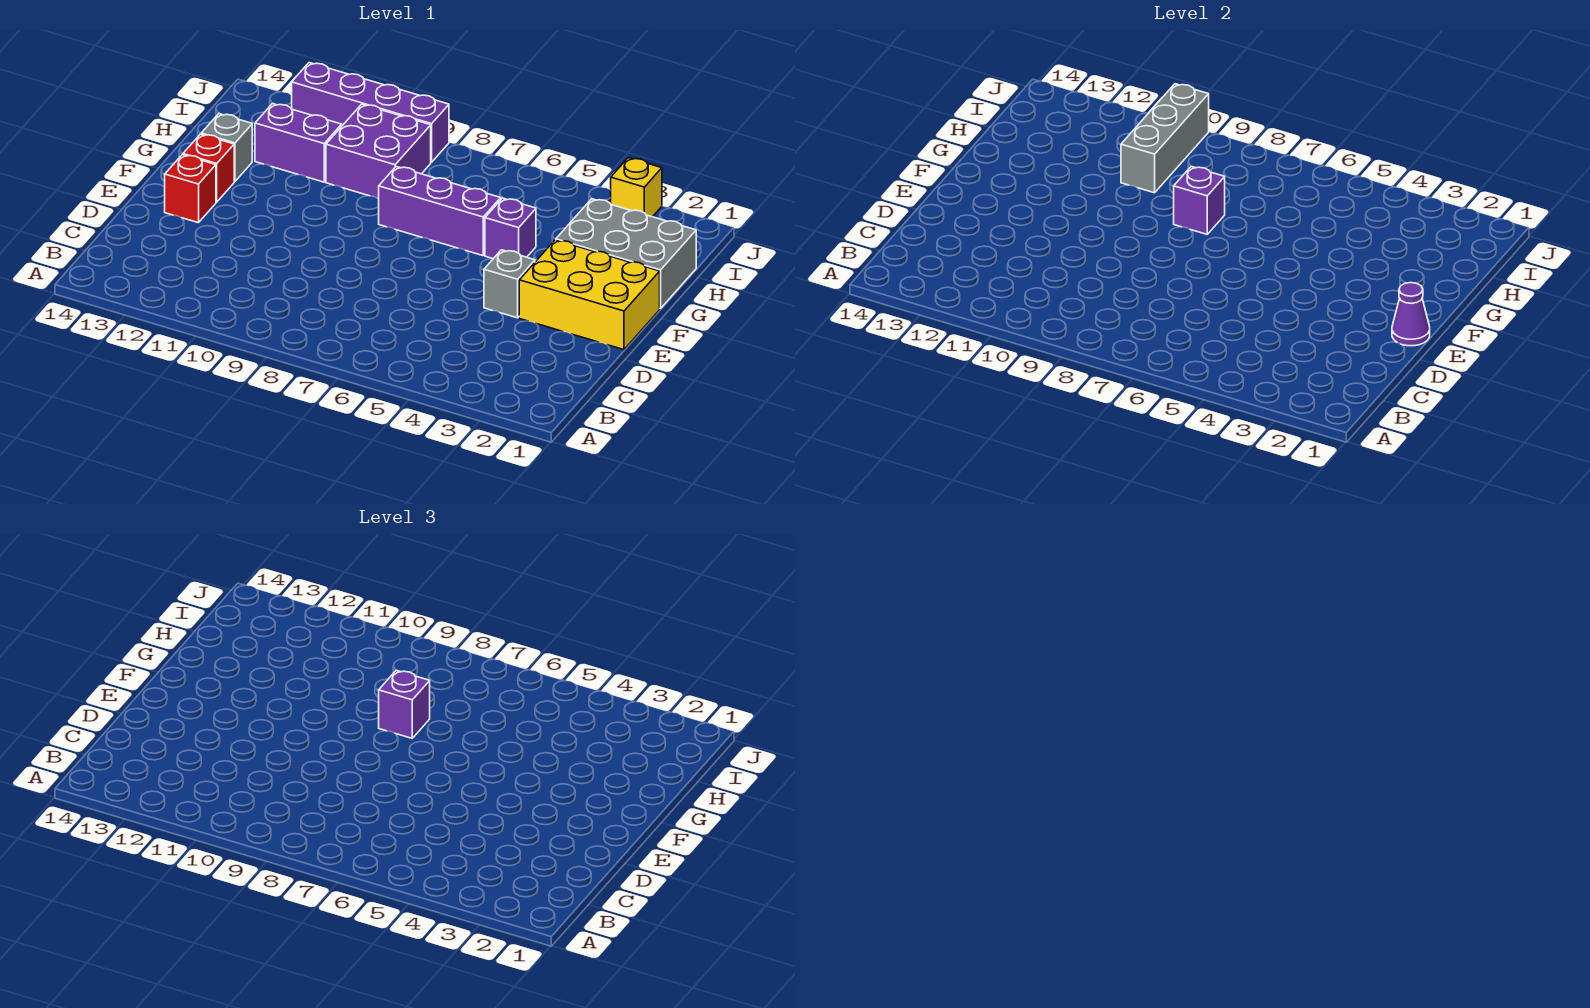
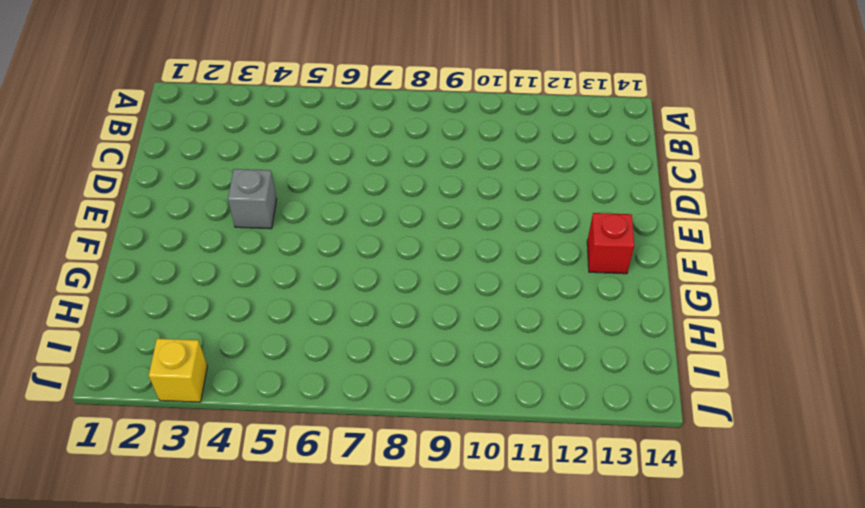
none -> yellow 2x3 brick [519,240,660,350]
none -> red 1x1 brick [165,155,216,223]
none -> grey 2x3 brick [556,199,696,309]

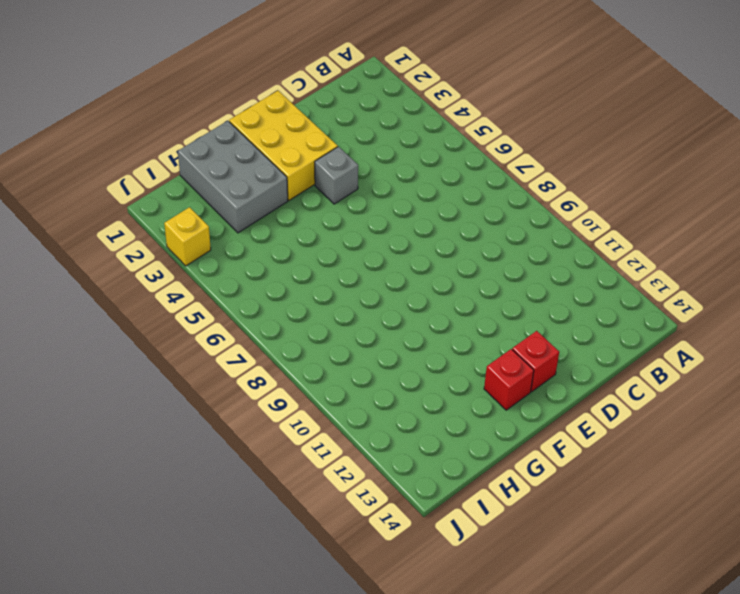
none -> purple 1x1 brick [485,198,536,259]
none -> purple 1x3 brick [379,167,501,256]
none -> grey 1x1 brick [201,114,252,182]

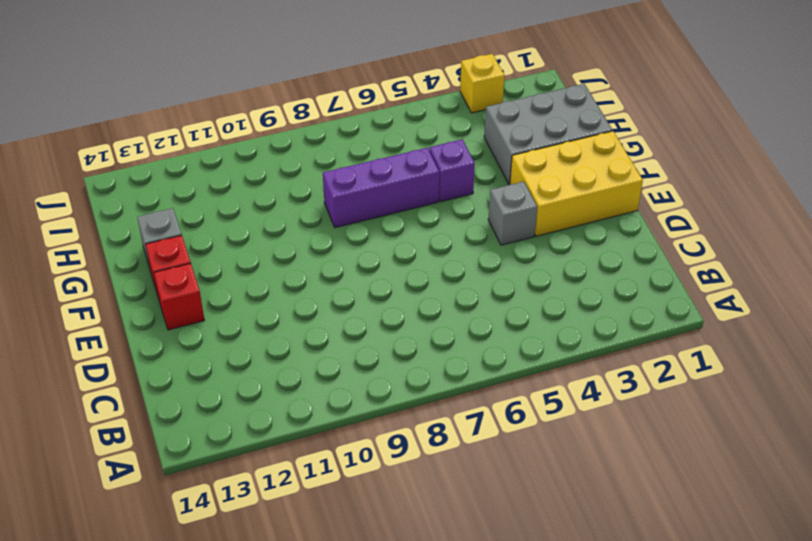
none -> purple 2x2 brick [326,104,431,199]
none -> purple 1x2 brick [255,104,342,182]
none -> purple 1x4 brick [292,63,449,162]

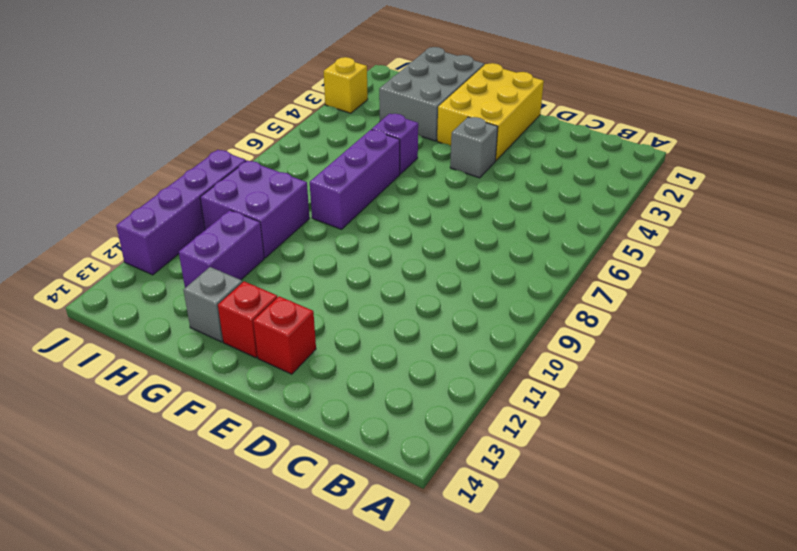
none -> purple 1x1 cone [1392,283,1430,346]
none -> purple 1x1 brick [1174,167,1225,234]
none -> grey 1x3 brick [1121,84,1209,193]

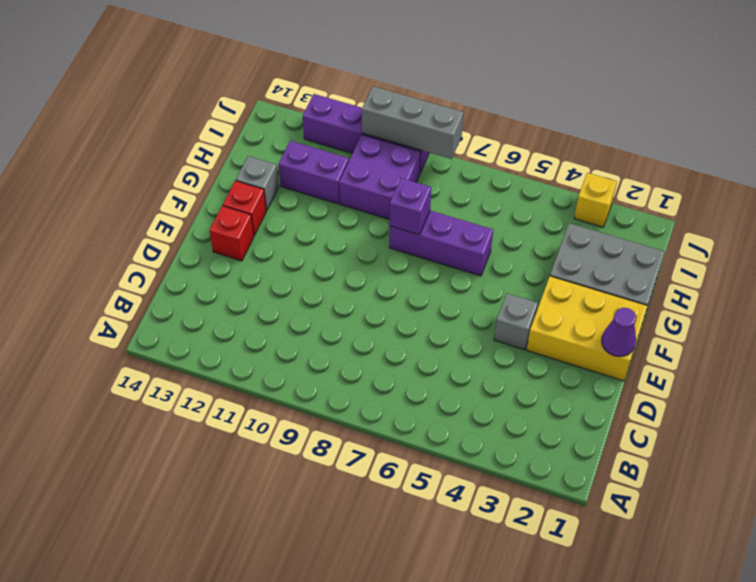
grey 1x3 brick [362,86,464,159] -> grey 1x3 brick turned to [1121,84,1209,193]
none -> purple 1x1 brick [485,198,536,259]
none -> purple 1x1 brick [379,671,430,738]

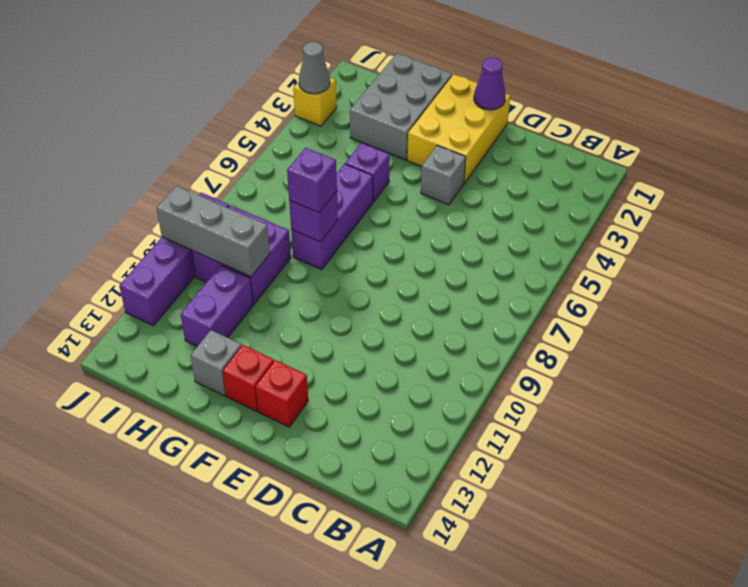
grey 1x1 cone [299,42,330,94] -> none

